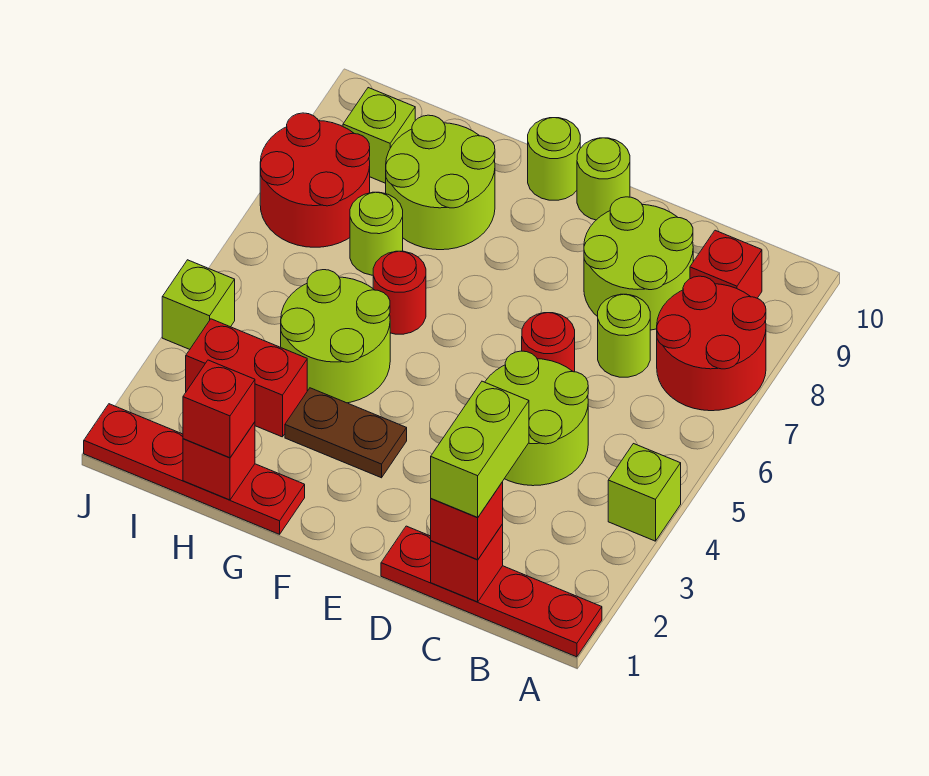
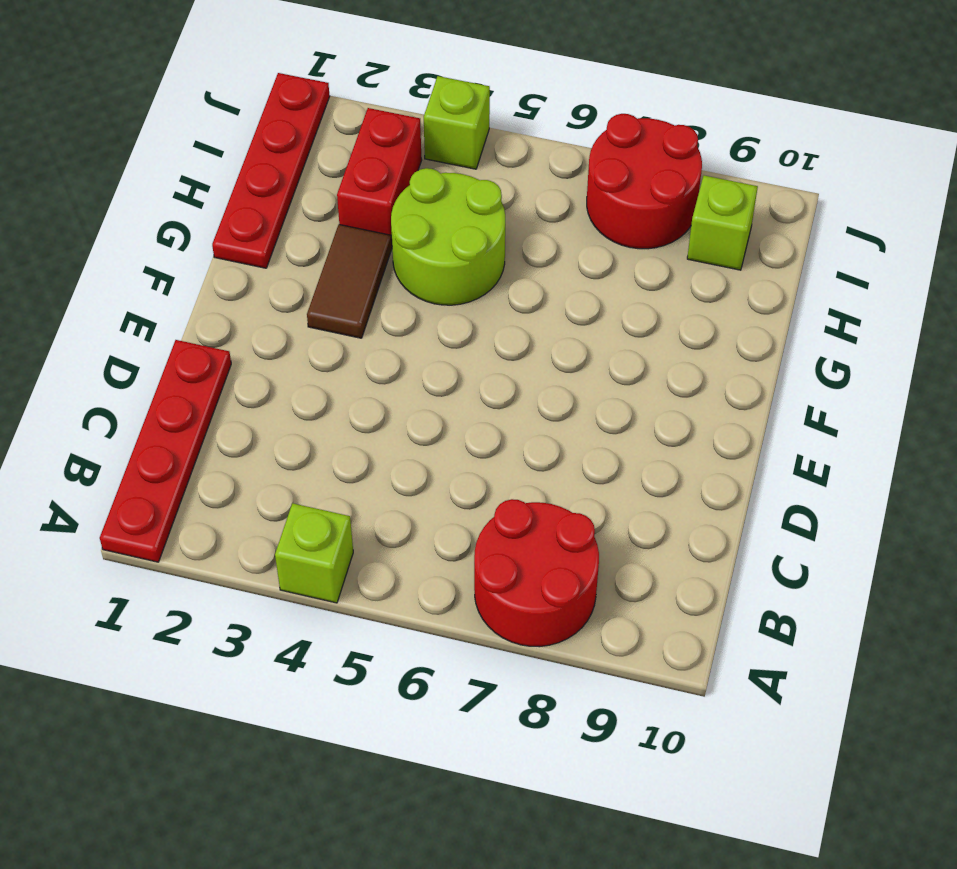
brown 1x2 tile [307,225,392,338] -> brown 1x2 plate [285,388,407,478]
none -> red 1x1 brick [690,230,762,298]
none -> lime 2x2 round brick [485,351,588,486]
none -> lime 1x1 round brick [598,294,650,377]

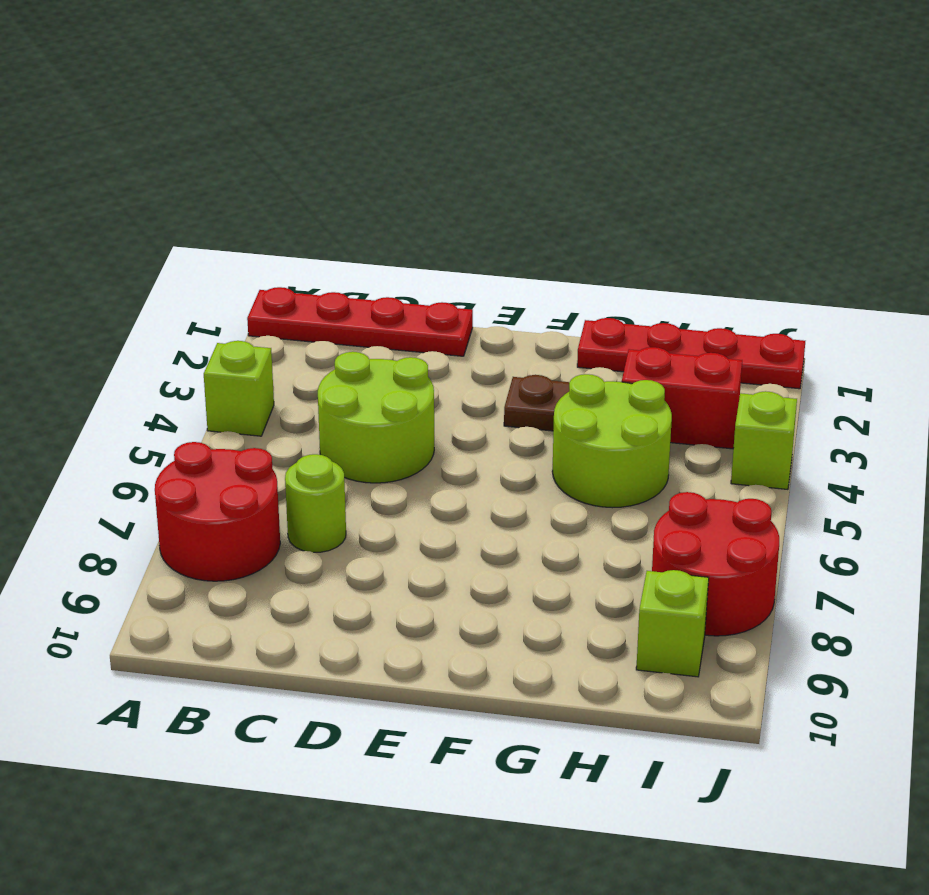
none -> red 1x1 brick [690,230,762,298]
none -> lime 2x2 round brick [584,197,693,330]
none -> red 1x1 round brick [522,313,575,372]

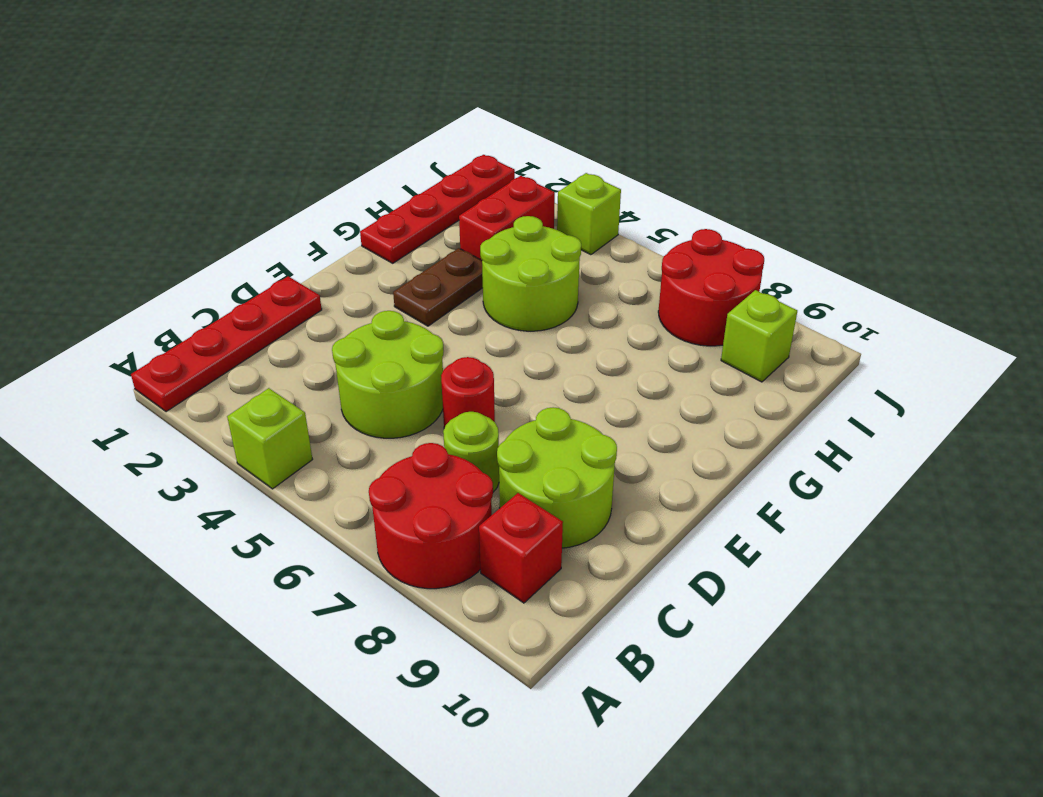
none -> lime 1x1 round brick [577,138,630,220]
none -> lime 1x1 round brick [528,118,580,200]
none -> red 1x1 round brick [373,251,426,334]

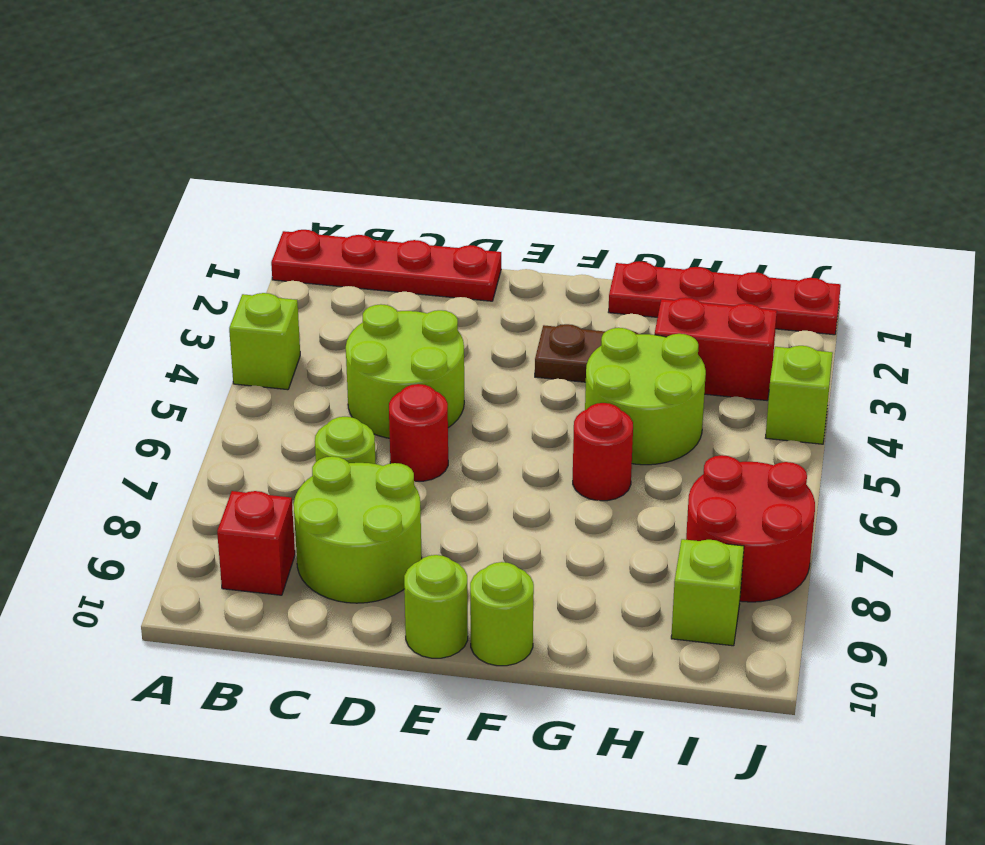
none -> red 2x2 round brick [657,276,766,411]
none -> lime 2x2 round brick [386,115,495,250]
none -> lime 1x1 round brick [350,192,403,275]

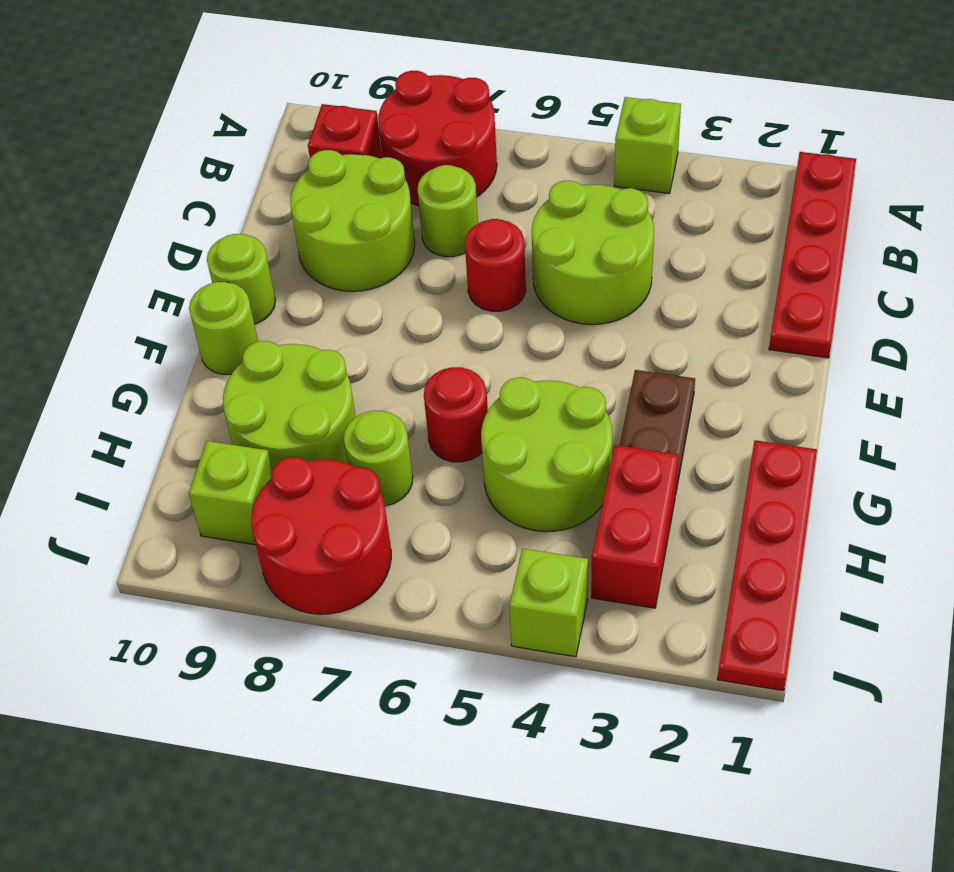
none -> red 1x1 brick [431,524,503,602]
none -> red 1x1 brick [183,422,255,500]
none -> red 1x1 brick [431,482,503,560]

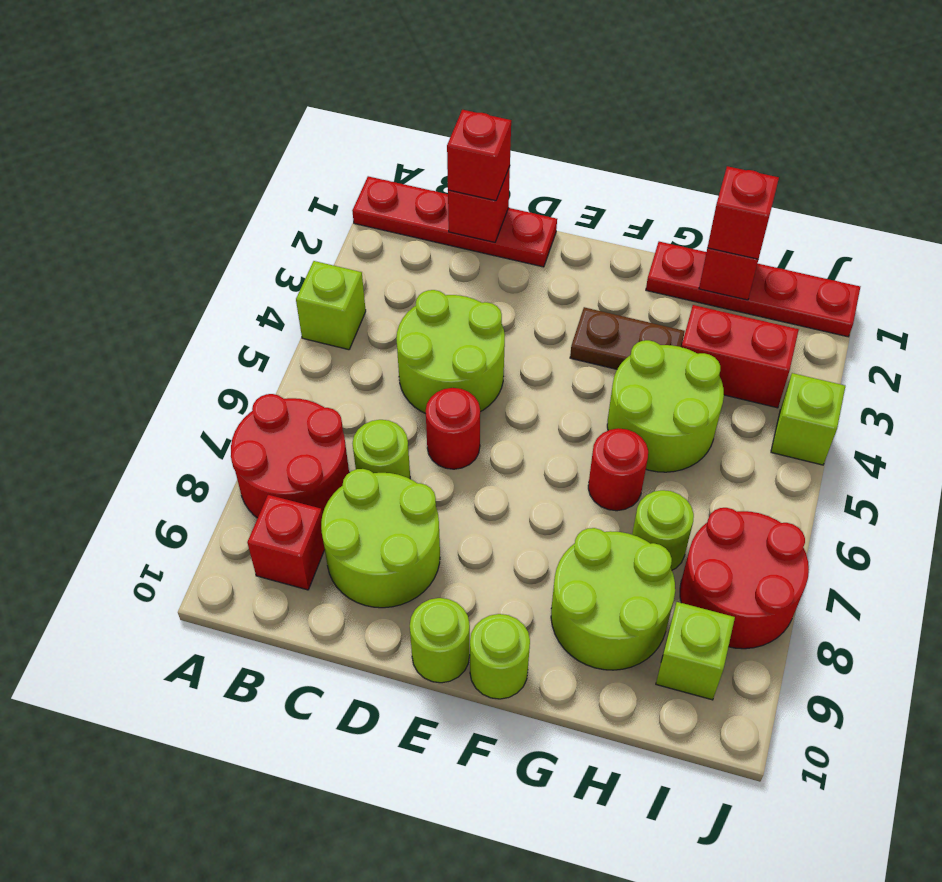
none -> lime 1x2 brick [431,381,529,518]

